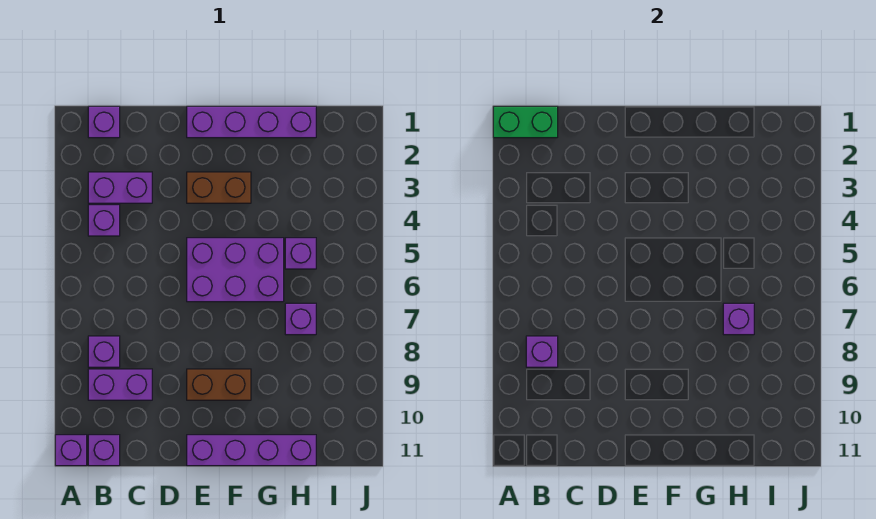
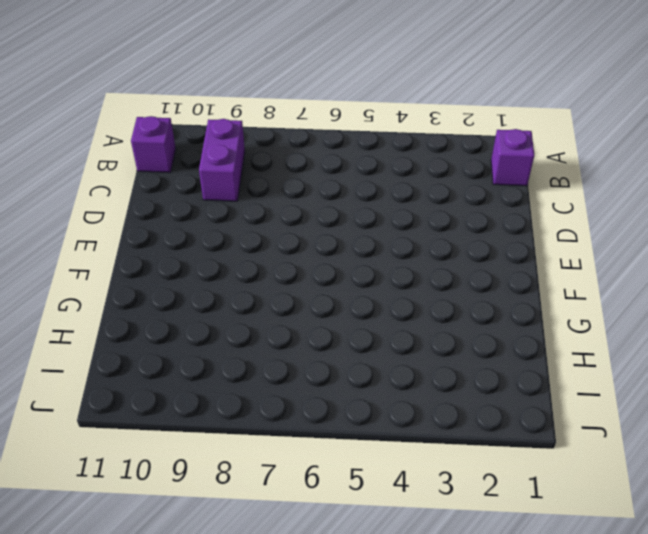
none -> purple 1x1 brick [55,435,87,466]
none -> purple 1x2 brick [88,172,152,203]
none -> purple 1x1 brick [88,205,120,236]

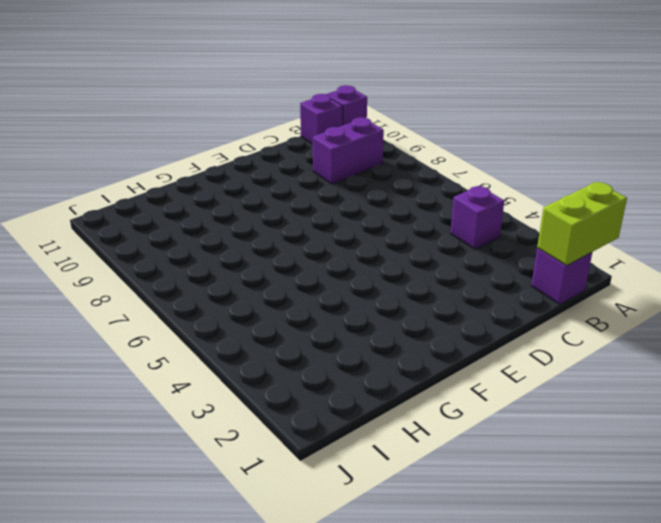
lime 1x2 brick [537,182,627,266] -> green 1x2 brick [493,106,558,138]
none -> purple 1x2 brick [88,172,152,203]
none -> purple 1x1 brick [88,336,120,367]
none -> purple 1x4 brick [187,106,316,138]

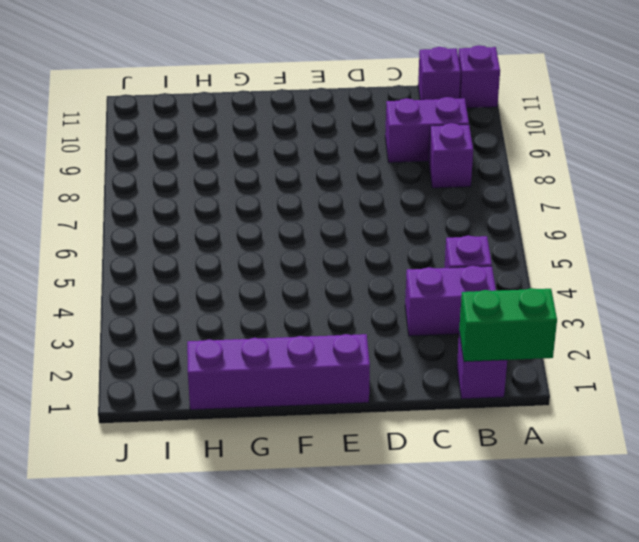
none -> brown 1x2 brick [187,172,251,203]
none -> purple 2x3 brick [187,238,284,302]
none -> brown 1x2 brick [187,369,251,400]

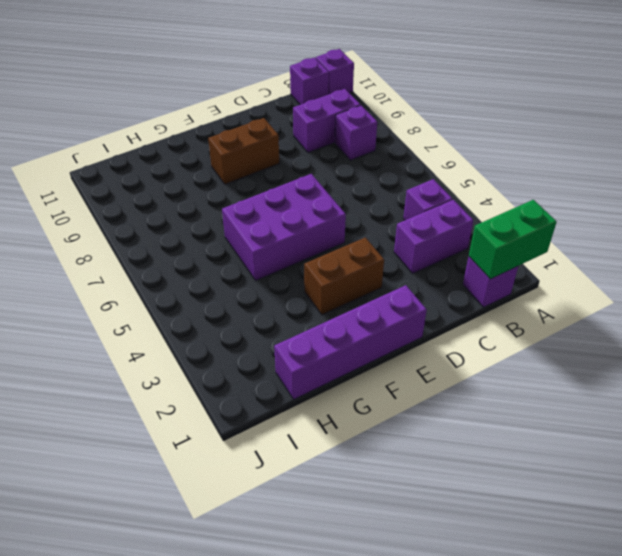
none -> purple 1x4 brick [187,435,316,466]
none -> purple 1x1 brick [285,238,316,269]
none -> purple 1x1 brick [285,303,316,335]

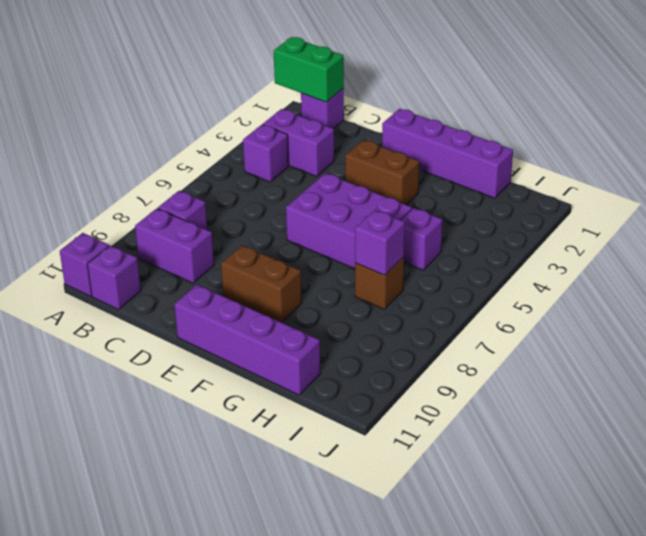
brown 1x1 brick [355,257,404,309] -> purple 1x1 brick [285,303,316,335]
none -> purple 1x1 brick [526,336,558,367]

